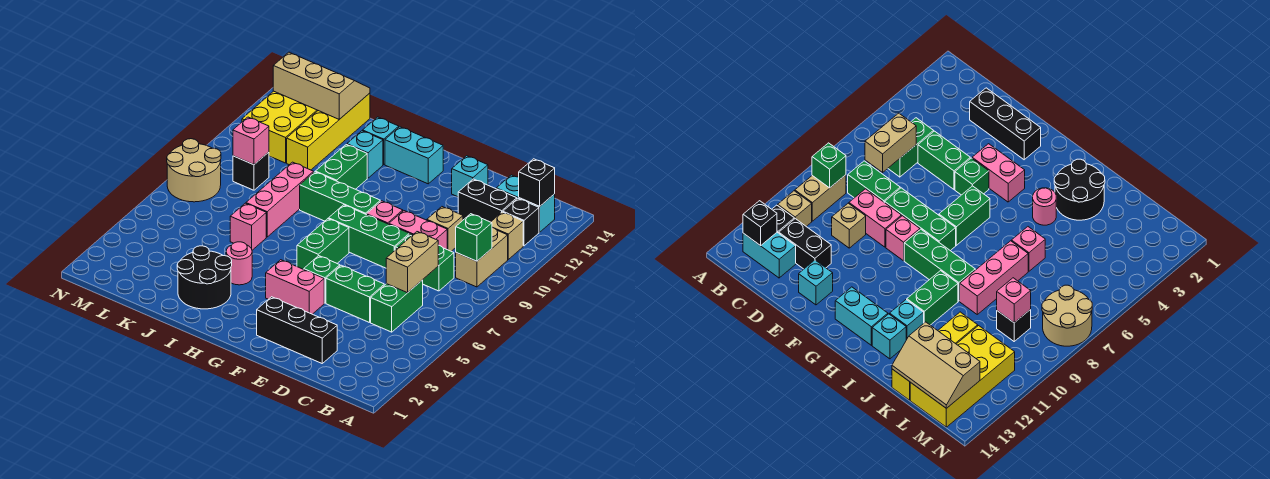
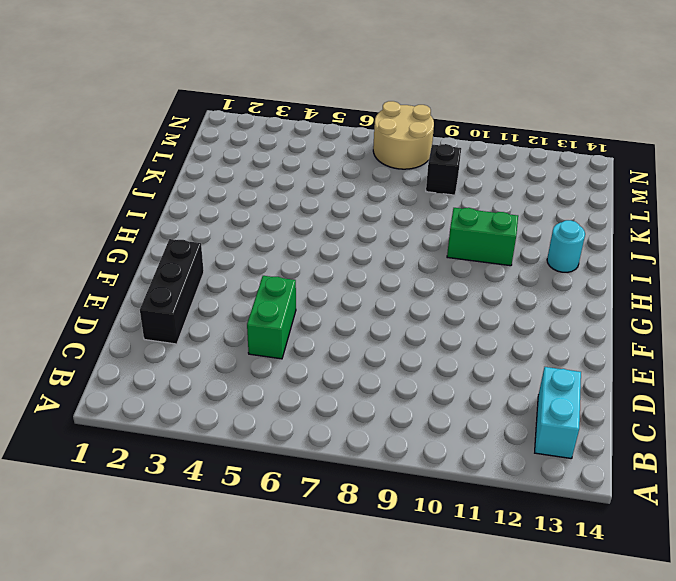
cyan 1x1 round brick [547,220,585,272] -> cyan 1x1 brick [363,117,399,164]
none -> tan 1x2 brick [456,228,508,287]
none -> tan 1x1 brick [491,212,523,259]
none -> black 1x1 brick [503,199,539,246]
none -> green 1x2 brick [371,280,423,332]

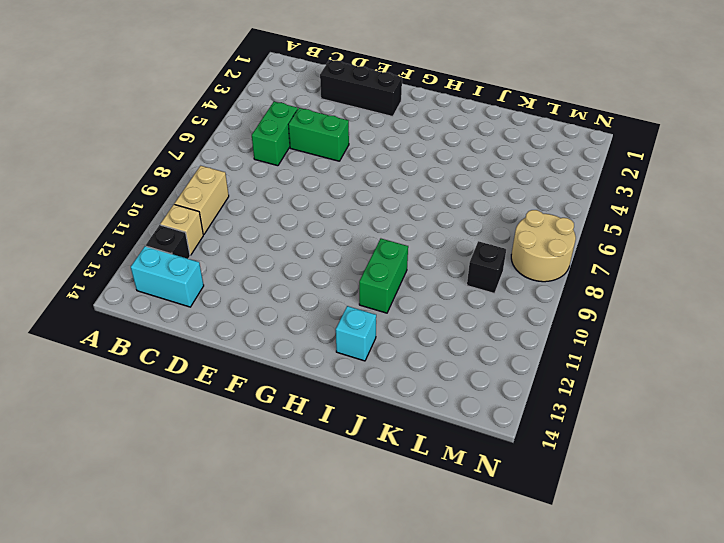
none -> green 1x2 brick [395,234,454,291]
none -> black 1x2 brick [458,179,517,222]
none -> pink 1x2 brick [389,211,447,249]
none -> tan 1x1 brick [427,207,463,251]

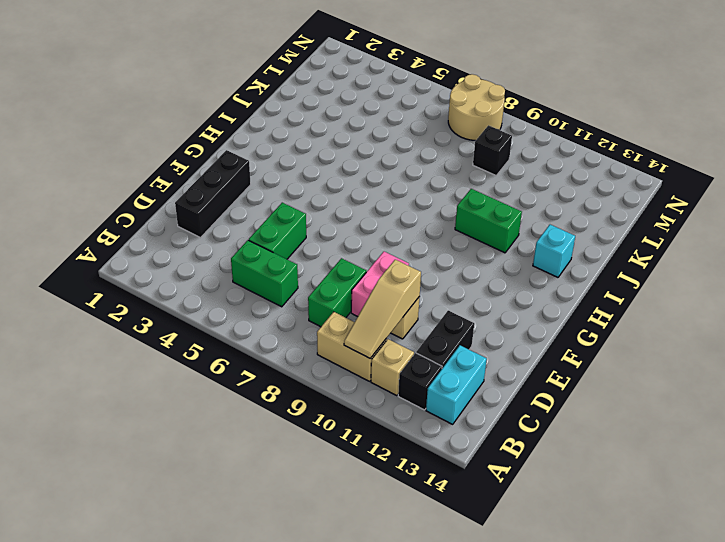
tan 1x3 slope [344,260,421,358] -> none
none -> green 1x3 brick [329,205,409,268]
none -> cyan 1x1 brick [452,156,488,197]
none -> pink 1x2 brick [266,260,324,314]
none -> green 1x1 brick [304,256,340,303]

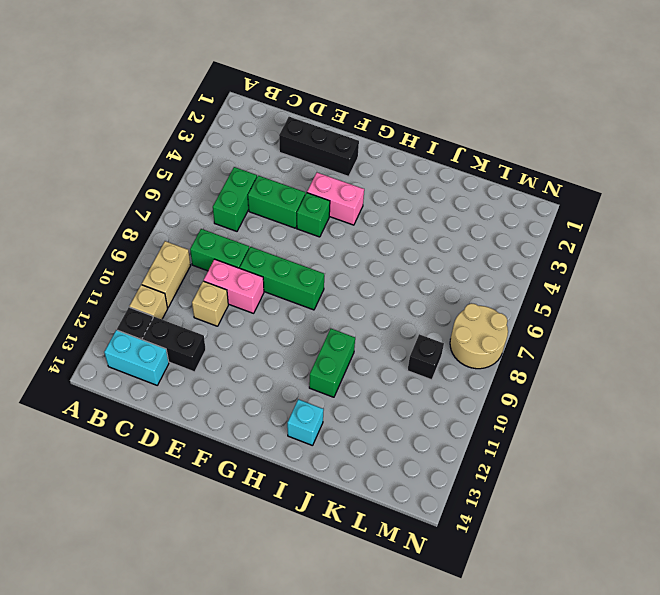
none -> cyan 1x1 brick [452,156,488,197]
none -> pink 1x1 brick [367,201,403,224]
none -> green 1x2 brick [297,219,349,269]
none -> green 1x3 brick [300,172,380,221]

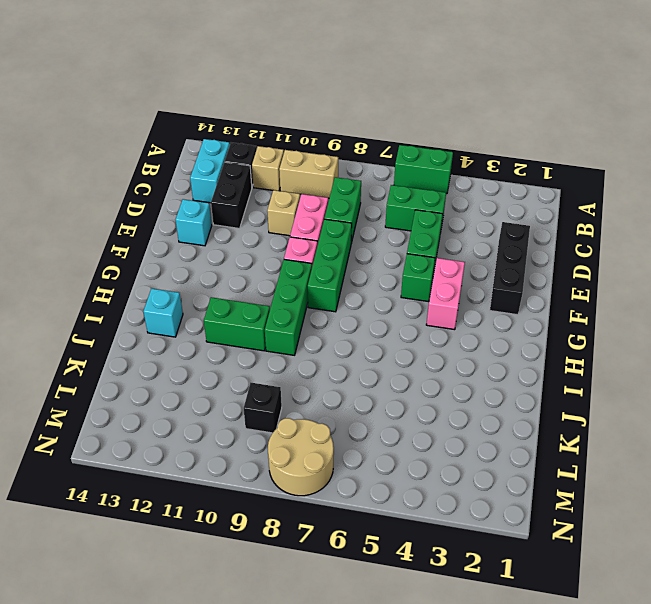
green 1x2 brick [394,145,453,194] -> green 1x2 brick moved to [297,219,349,269]
none -> cyan 1x2 brick [385,127,443,184]
none -> black 2x2 round brick [177,246,232,309]
none -> pink 1x1 round brick [226,242,252,285]
none -> cyan 1x1 brick [347,131,383,178]

